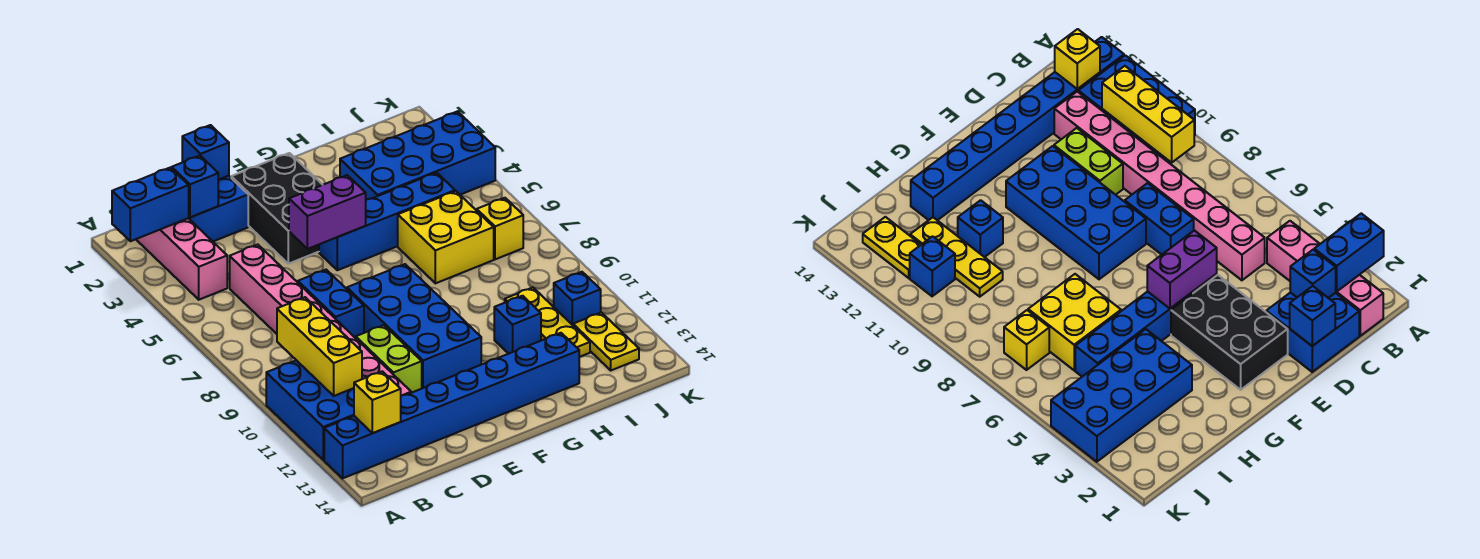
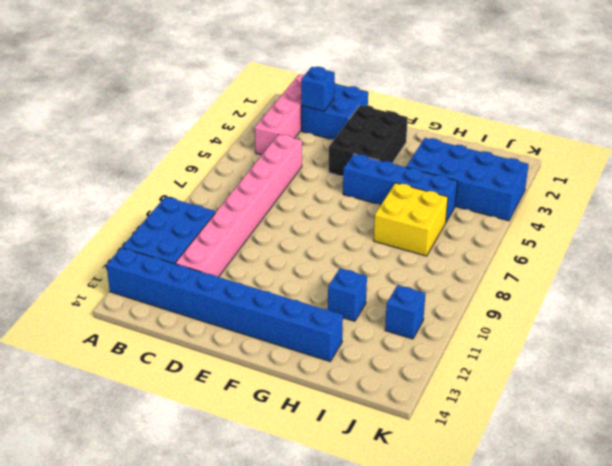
none -> blue 1x2 brick [298,270,364,338]
none -> lime 1x2 brick [356,325,422,393]
none -> blue 2x4 brick [347,264,481,388]

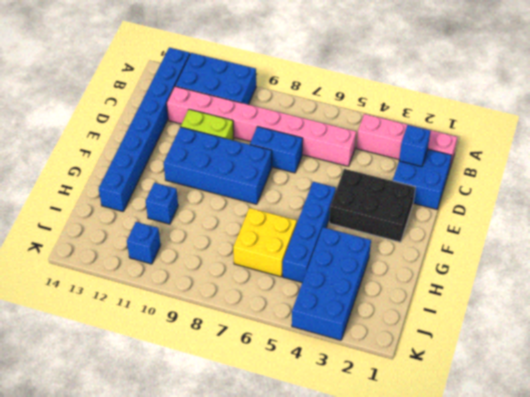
none -> yellow 1x3 plate [505,287,590,357]
none -> yellow 1x1 brick [477,198,523,259]
none -> yellow 1x2 plate [573,313,639,370]

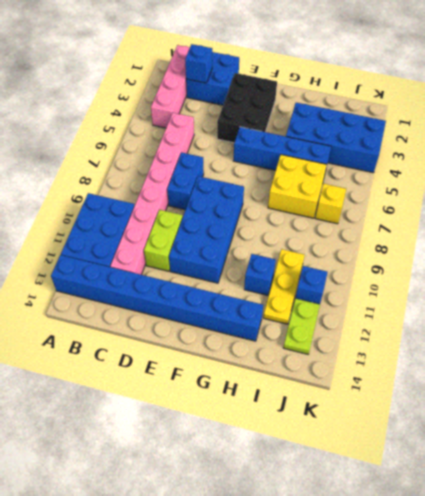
lime 1x2 plate [283,298,320,354] -> yellow 1x2 plate [573,313,639,370]
none -> blue 1x2 brick [112,168,189,241]
none -> yellow 1x3 brick [277,297,362,396]
none -> yellow 1x1 brick [354,371,401,433]

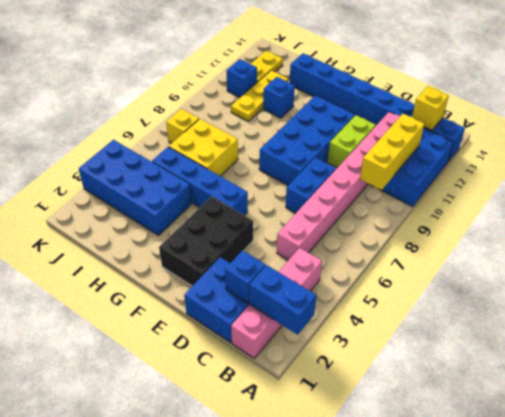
none -> blue 1x1 brick [182,125,229,180]
none -> purple 1x2 brick [289,175,366,249]

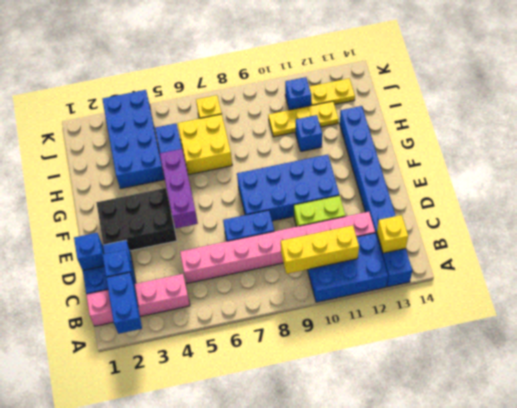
purple 1x3 brick [160,149,198,228] -> purple 1x2 brick [289,175,366,249]

